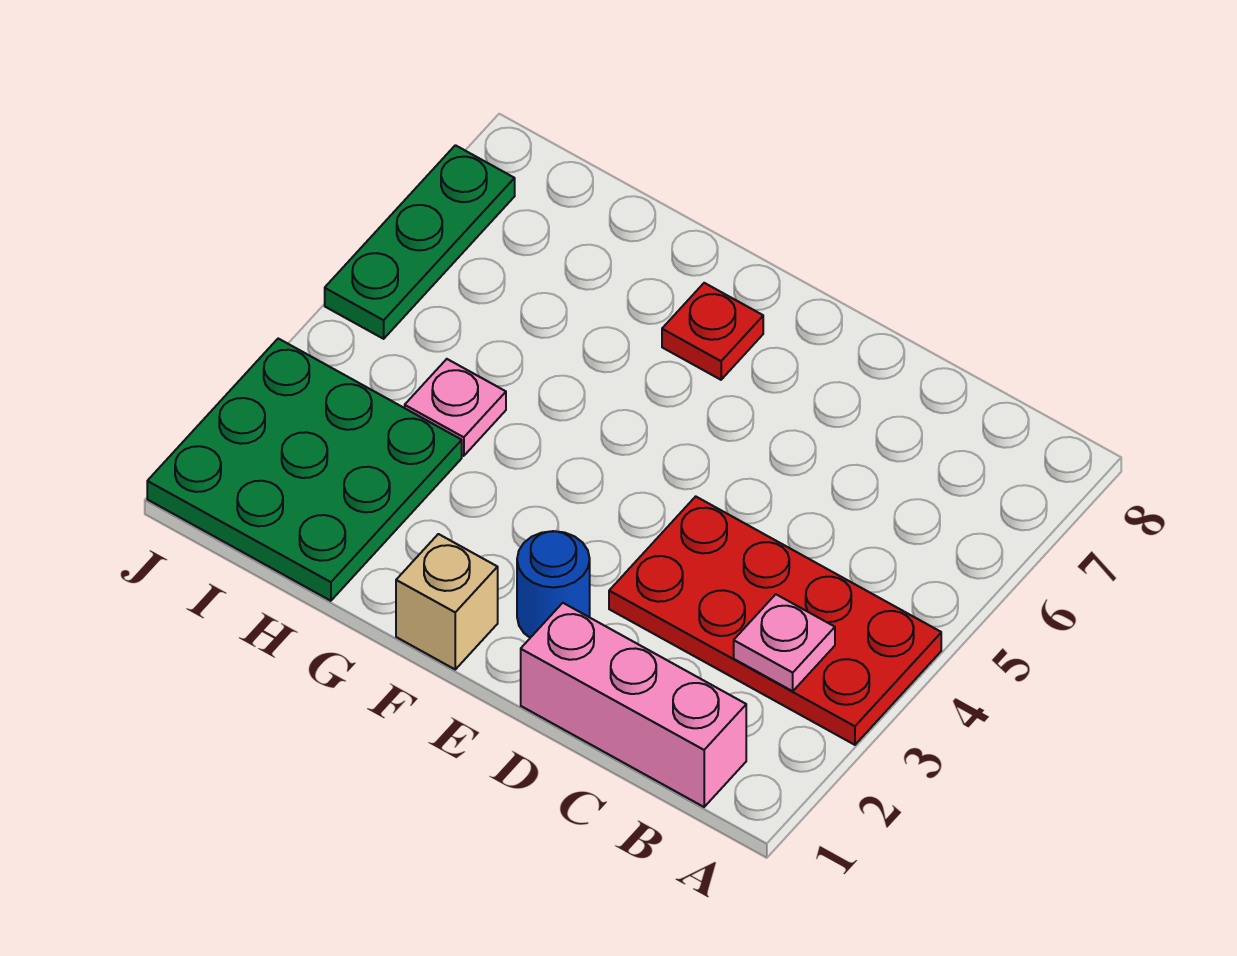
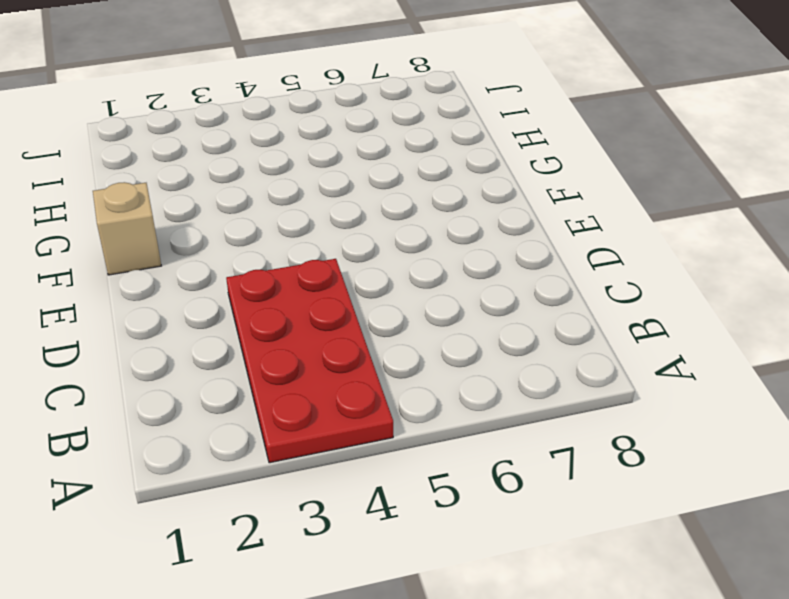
none -> pink 1x3 brick [521,603,746,807]
none -> blue 1x1 round brick [517,531,590,638]

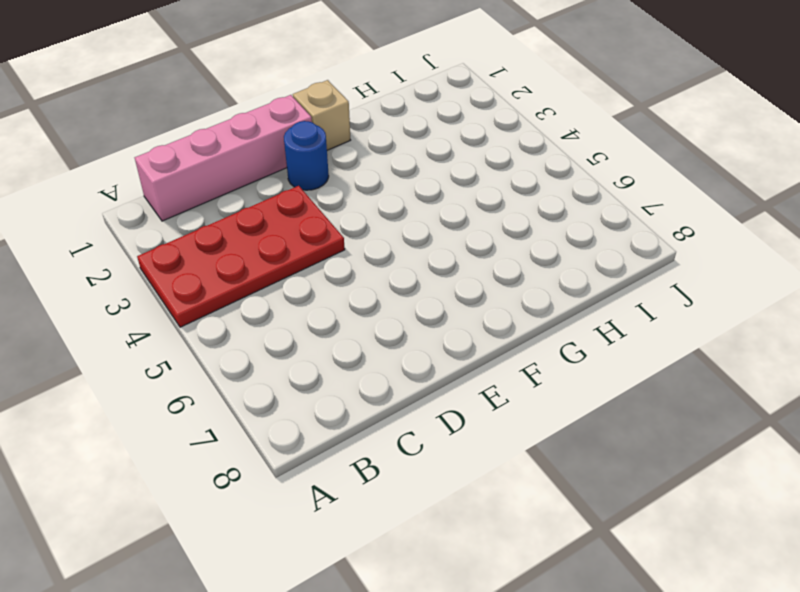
pink 1x4 brick [135,95,312,221] -> pink 1x3 brick [521,603,746,807]
none -> red 1x1 plate [662,283,763,380]
none -> green 3x3 plate [147,339,462,601]

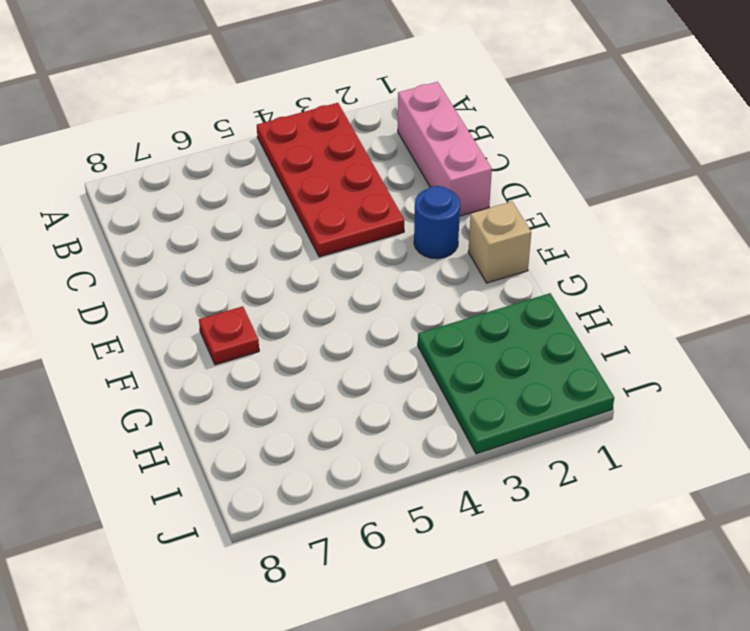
none -> pink 1x1 plate [405,359,506,456]
none -> green 1x3 plate [325,145,515,339]

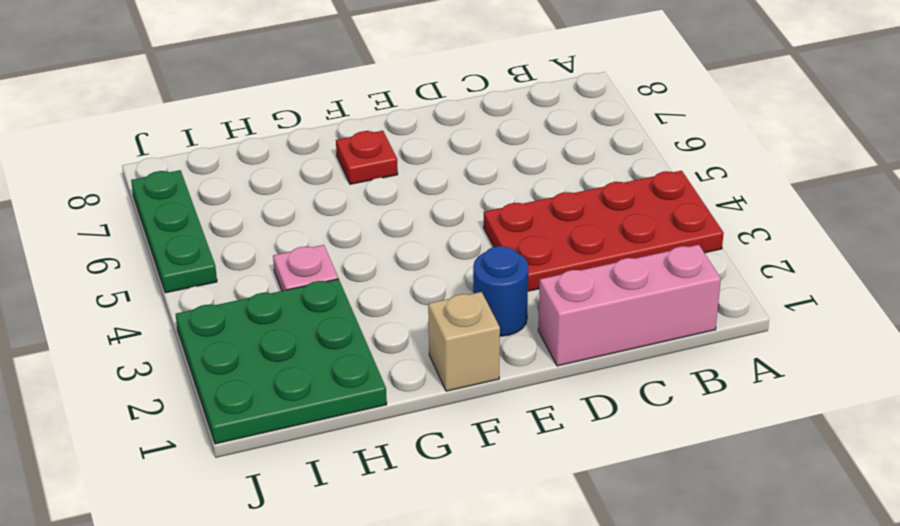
none -> pink 1x1 plate [734,594,835,691]

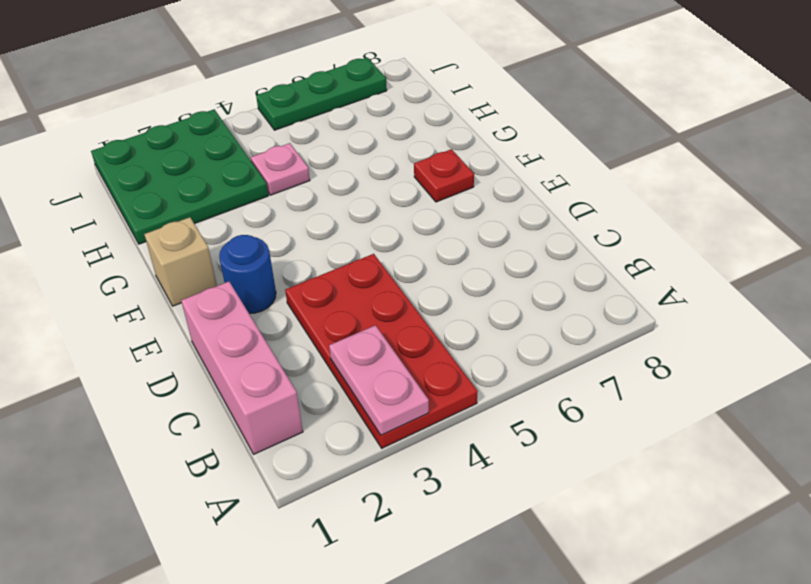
pink 1x2 plate [329,325,429,435] -> pink 1x1 plate [734,594,835,691]

